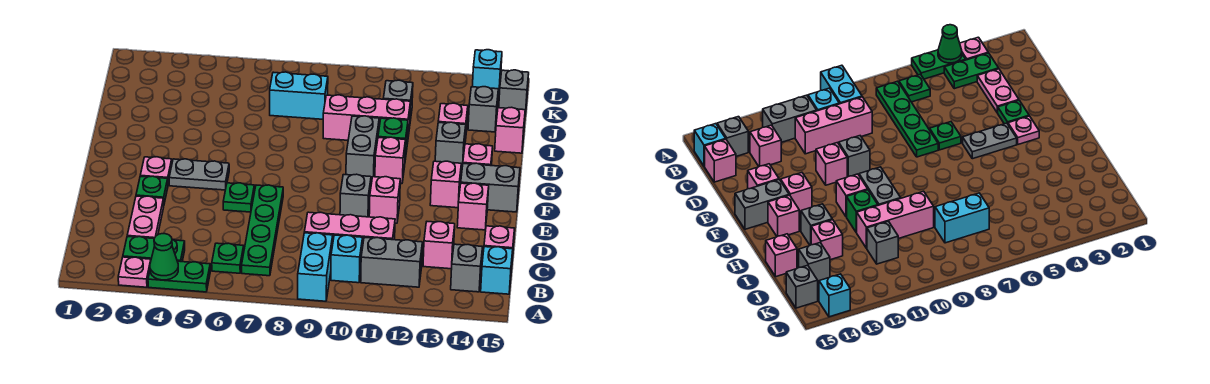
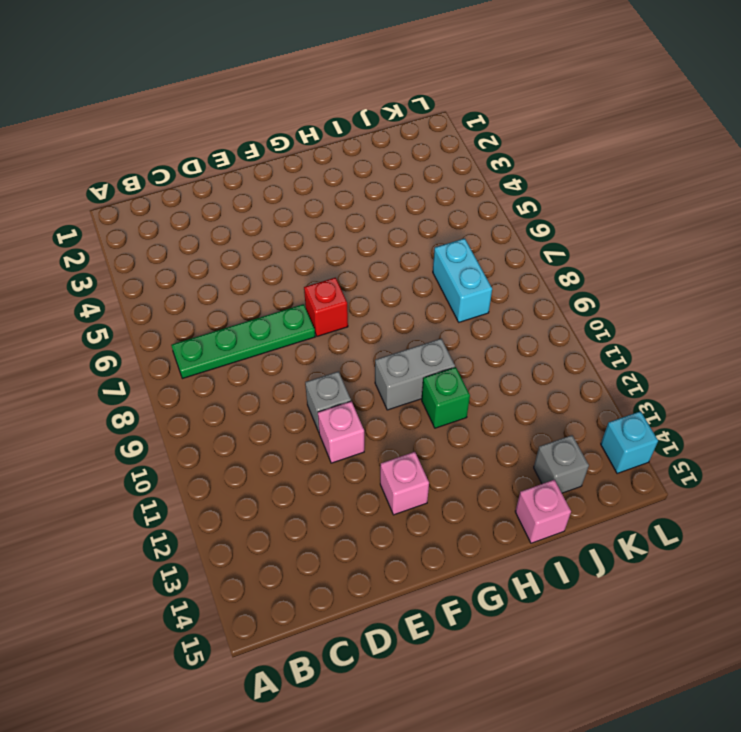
red 1x1 brick [304,278,348,336] -> none
none -> pink 1x1 plate [118,257,151,287]
none -> green 1x2 plate [148,261,210,292]
none -> cyan 1x2 brick [298,233,333,301]
none -> green 1x2 plate [123,237,185,262]

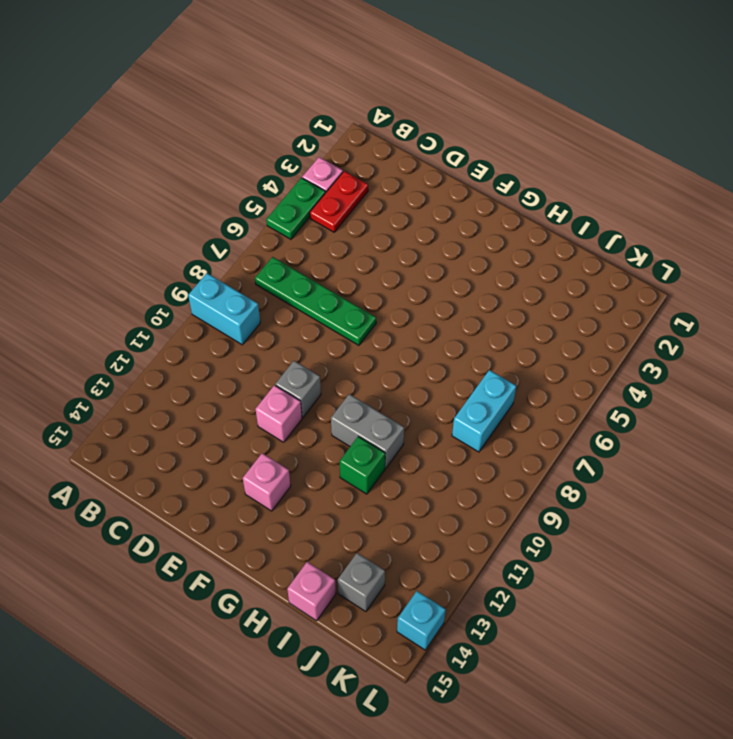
red 1x2 plate [310,171,368,232] -> green 1x2 plate [123,237,185,262]
none -> green 1x1 plate [212,243,244,273]
none -> cyan 1x1 brick [331,235,363,283]
none -> grey 1x2 brick [361,237,422,287]
none -> grey 1x1 brick [451,244,483,292]

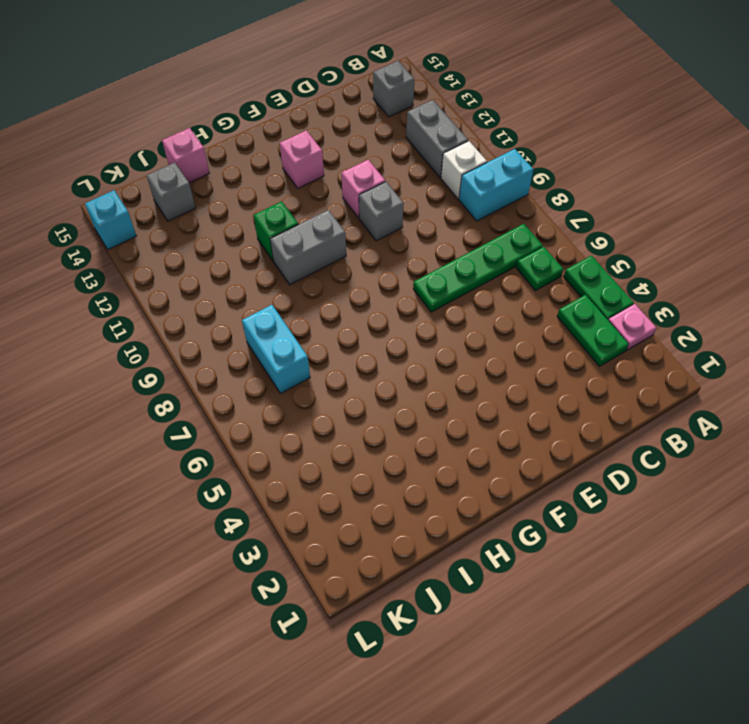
white 1x1 brick [441,141,487,199] -> cyan 1x1 brick [331,235,363,283]
none -> cyan 1x1 brick [481,247,513,294]
none -> pink 1x2 plate [127,196,164,239]
none -> pink 1x3 brick [304,212,395,248]
none -> pink 1x1 brick [423,222,455,269]

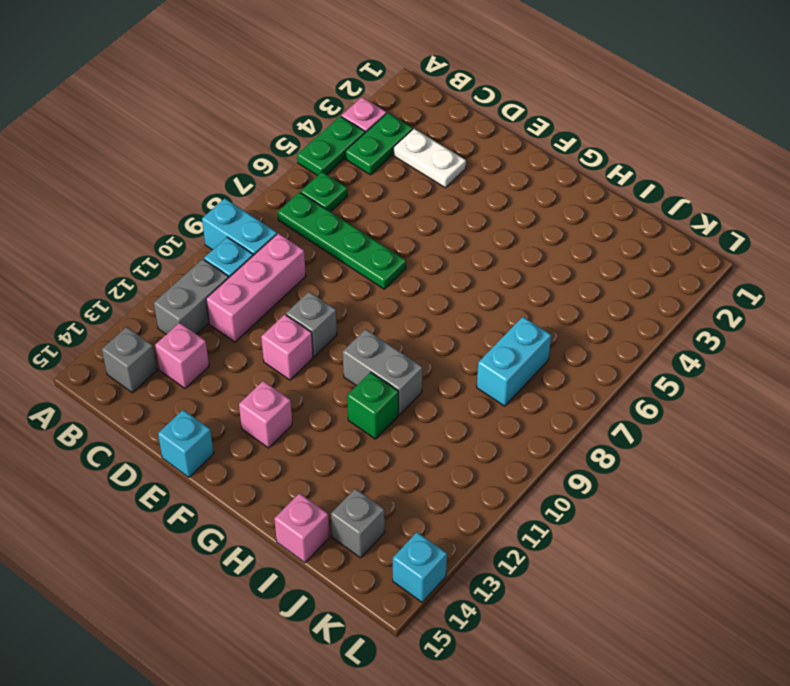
white 1x2 plate [394,129,466,188] -> pink 1x2 plate [127,196,164,239]
cyan 1x1 brick [158,410,214,477] -> cyan 1x1 brick moved to [481,247,513,294]
none -> pink 1x1 brick [484,226,515,270]
none -> green 1x1 plate [136,176,168,203]
none -> green 1x1 plate [223,183,255,212]
none -> pink 1x1 brick [457,183,489,230]

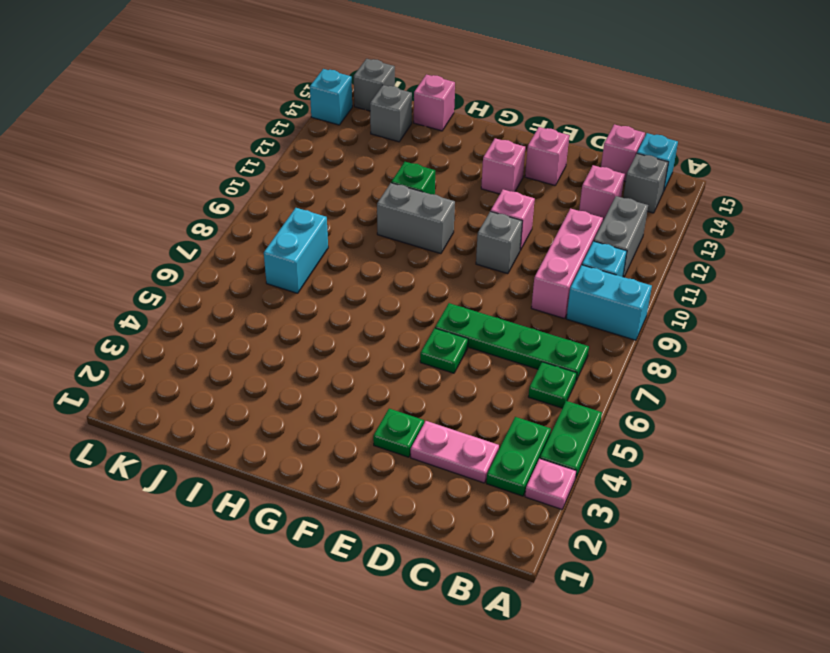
none -> pink 1x1 plate [140,157,172,184]
none -> grey 1x2 plate [169,159,229,190]
none -> grey 1x2 brick [461,163,520,212]
none -> pink 1x1 brick [375,137,406,184]

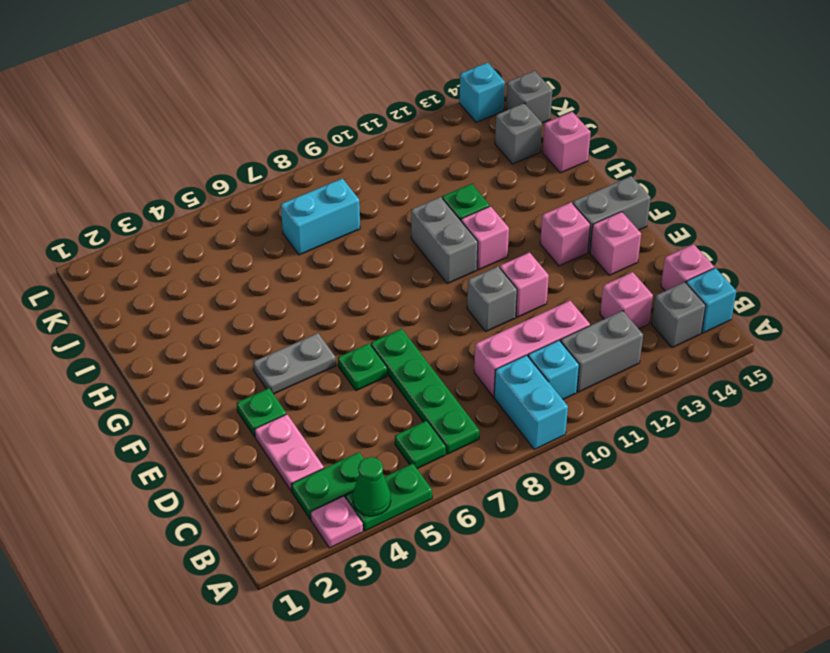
none -> pink 1x1 plate [140,157,172,184]
none -> pink 1x1 brick [463,144,493,166]
none -> grey 1x1 brick [435,122,466,168]
none -> pink 1x3 brick [323,95,411,144]

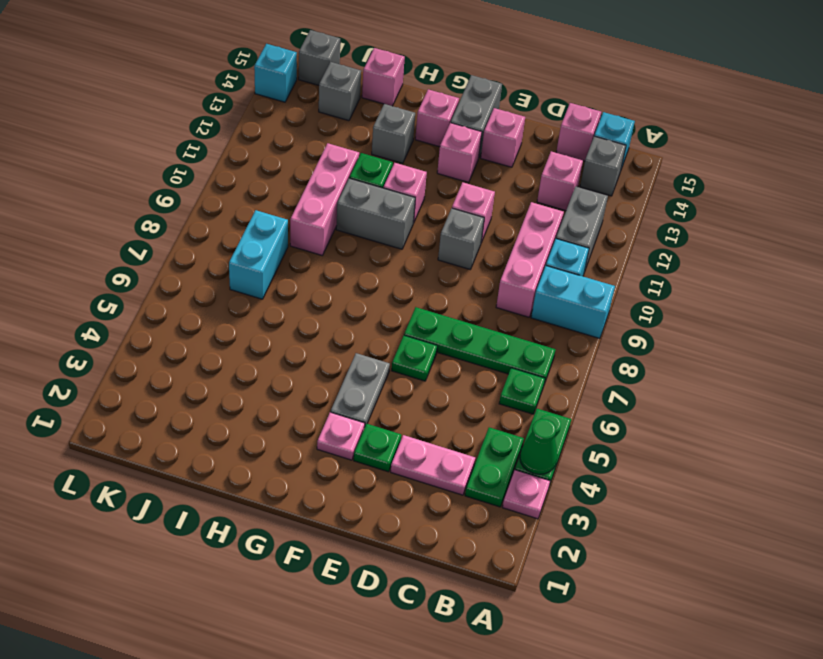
none -> pink 1x1 brick [438,103,468,141]
none -> grey 1x1 brick [383,80,413,121]

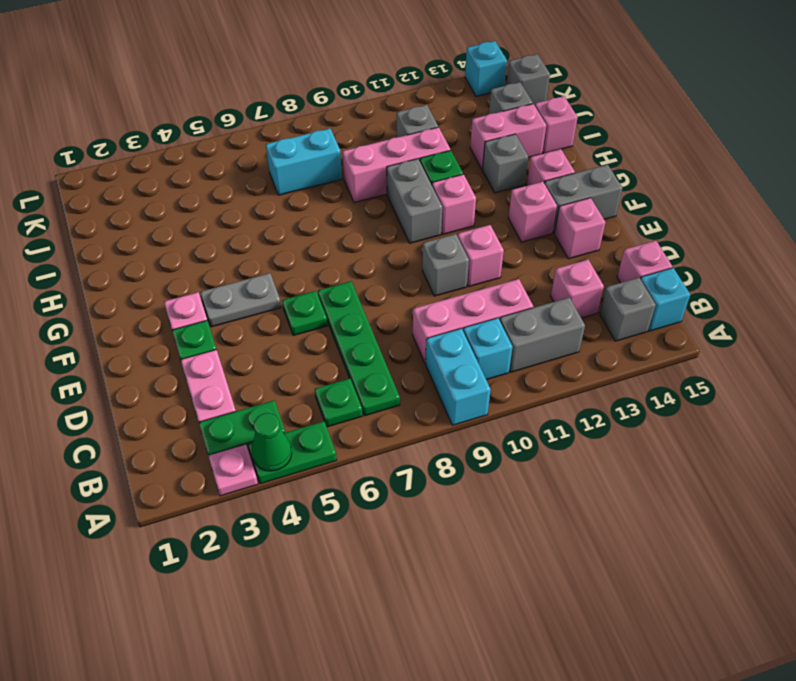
pink 1x2 brick [470,104,546,169] -> pink 1x1 brick [438,103,468,141]

